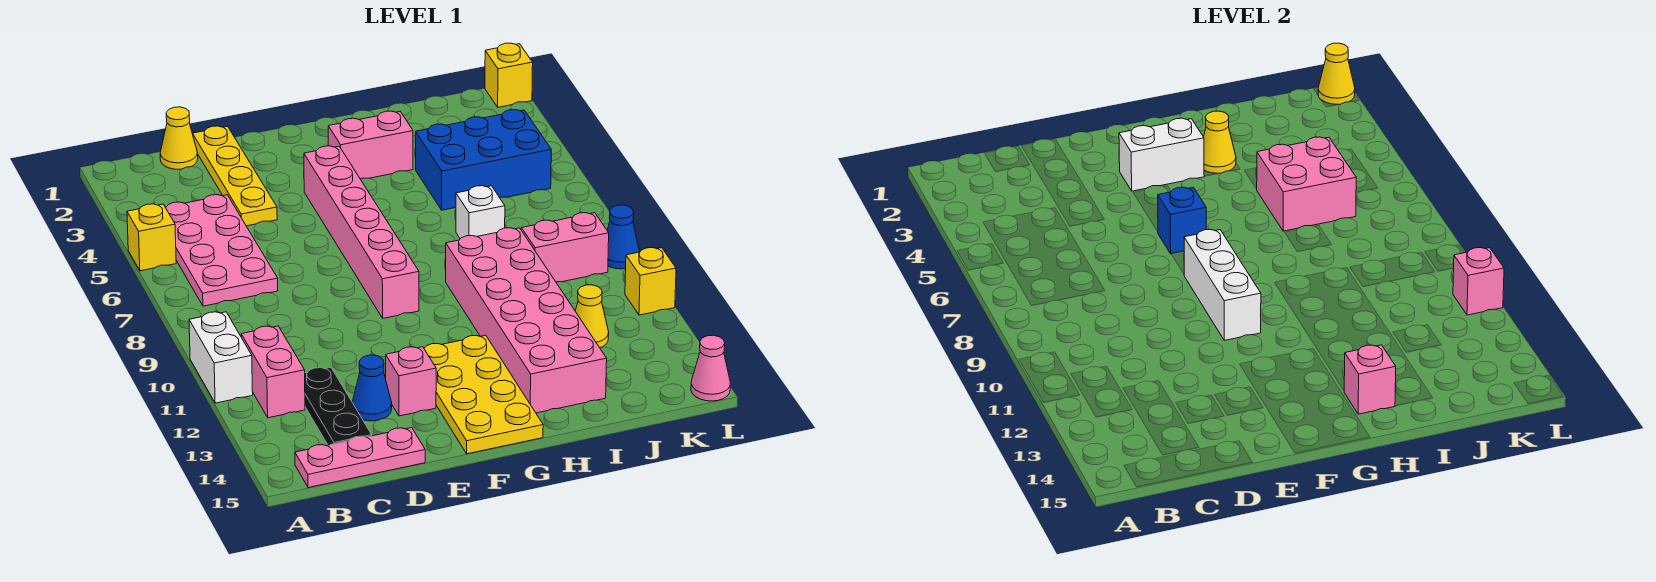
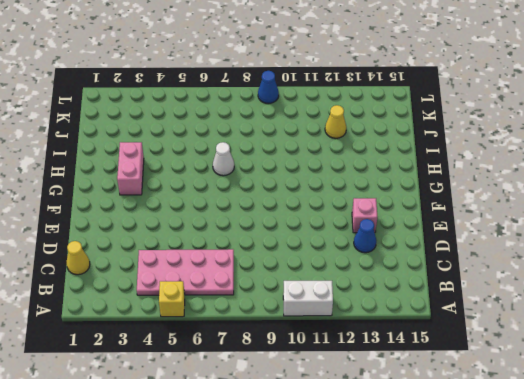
white 1x1 cone [213,142,234,176] -> none
none -> pink 1x2 brick [241,326,305,418]
none -> pink 1x3 plate [295,428,425,488]
none -> black 1x3 plate [305,367,372,445]
none -> yellow 1x4 plate [192,126,277,226]

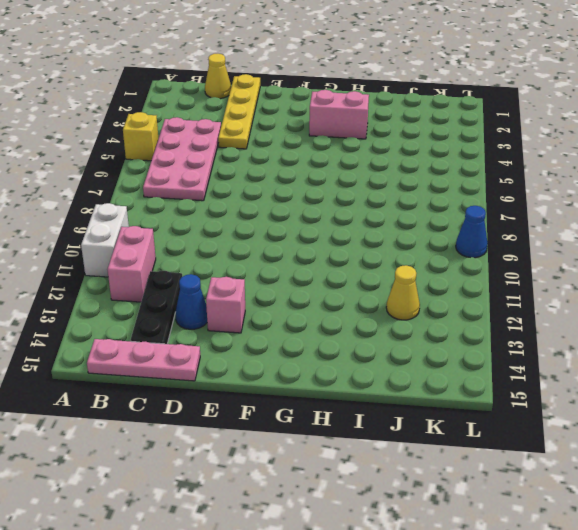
none -> pink 1x6 brick [304,146,419,318]
none -> yellow 2x4 plate [424,335,543,454]
none -> pink 2x6 brick [446,228,607,413]
none -> blue 2x3 brick [416,110,551,210]

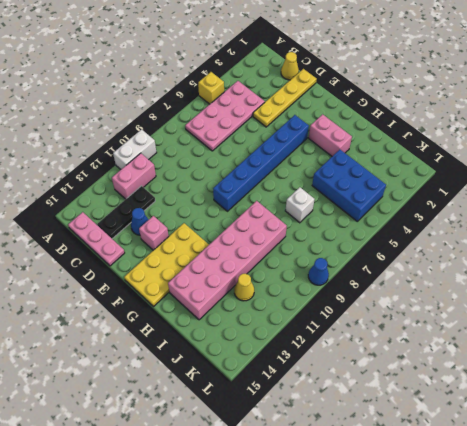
blue 1x6 brick [213,115,309,211] -> pink 1x6 brick [304,146,419,318]
none -> pink 1x2 brick [521,213,609,282]
none -> yellow 1x1 brick [485,43,533,107]
none -> yellow 1x1 brick [625,248,676,315]
none -> pink 1x1 cone [691,335,730,401]

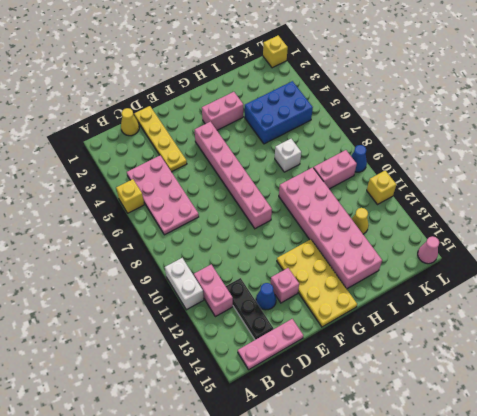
none -> white 1x2 brick [1119,118,1204,191]
none -> blue 1x1 brick [1158,187,1206,254]
none -> white 1x3 brick [1184,230,1261,340]
none -> yellow 1x1 cone [1204,111,1236,173]

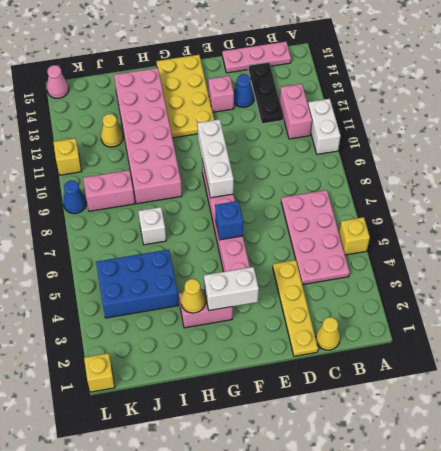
none -> pink 1x1 brick [1344,345,1396,414]
none -> pink 2x2 brick [1257,137,1356,231]
none -> yellow 1x1 cone [1318,43,1355,105]
none -> pink 1x1 brick [1453,248,1504,315]

